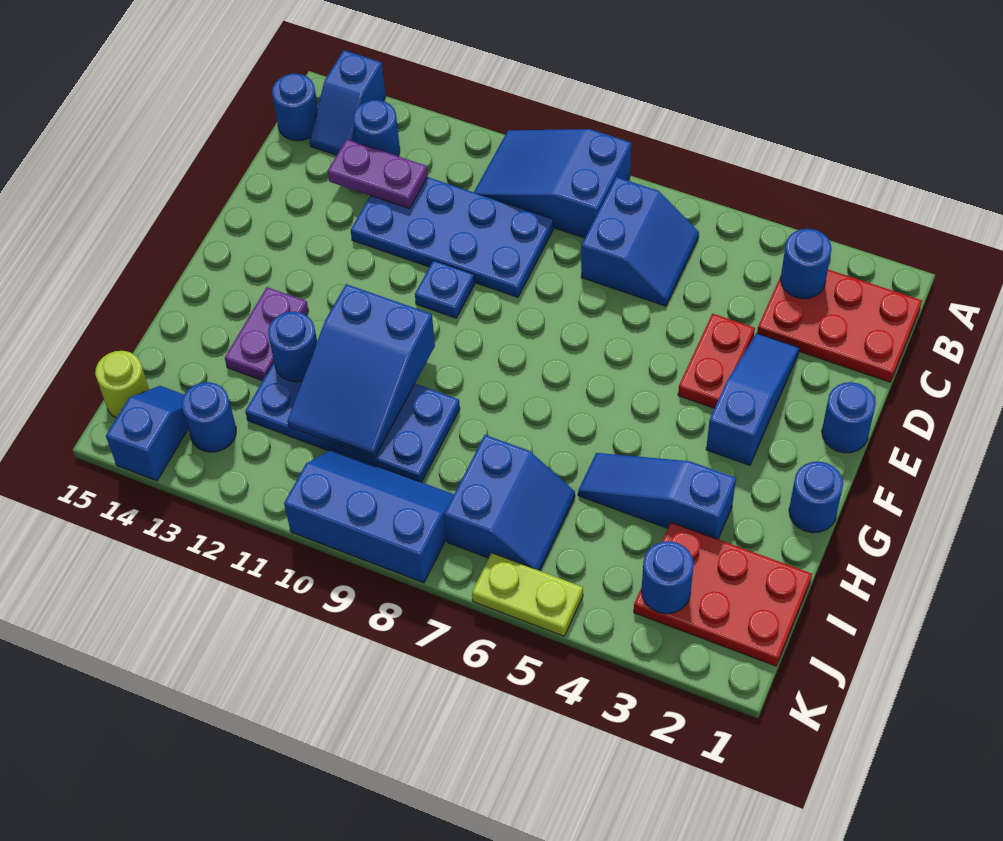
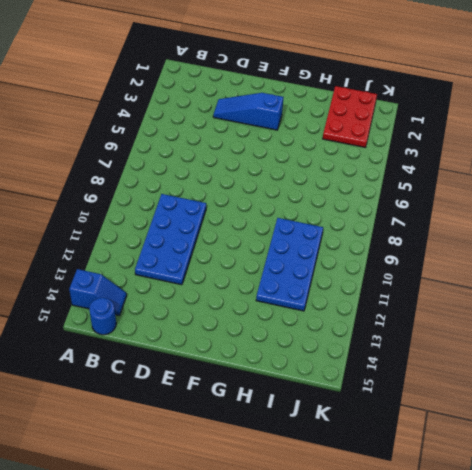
none -> blue 2x3 slope [474,129,631,238]
none -> red 2x3 plate [757,270,922,382]
none -> blue 2x2 slope [581,177,699,306]

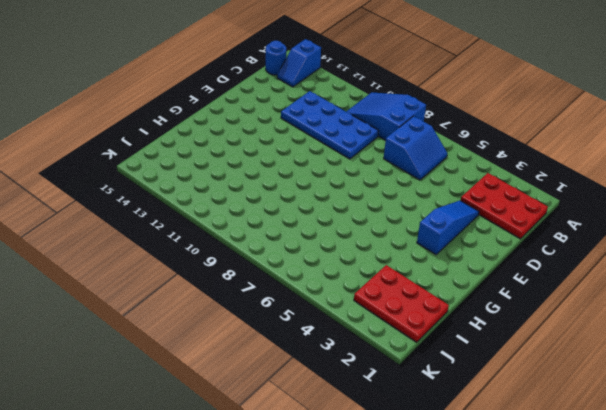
none -> blue 1x1 round brick [353,100,400,156]
none -> red 1x2 plate [678,314,755,408]
none -> blue 1x1 round brick [822,382,876,453]

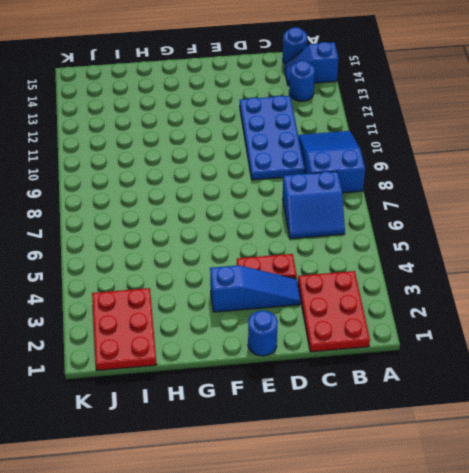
none -> blue 1x1 plate [415,260,474,318]
none -> blue 1x1 round brick [789,462,843,533]
none -> purple 1x2 plate [225,287,308,381]

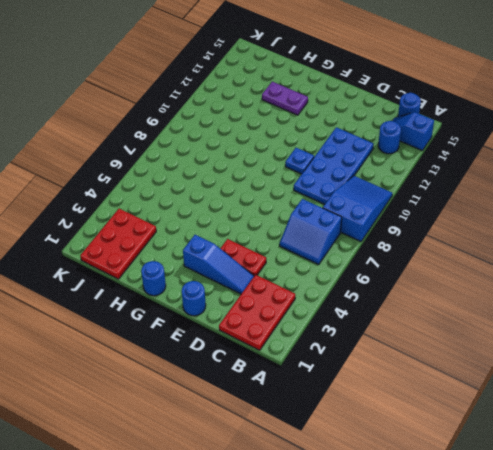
none -> blue 1x3 slope [578,453,736,539]
none -> blue 2x4 plate [245,362,460,482]
none -> blue 2x2 slope [444,435,575,571]

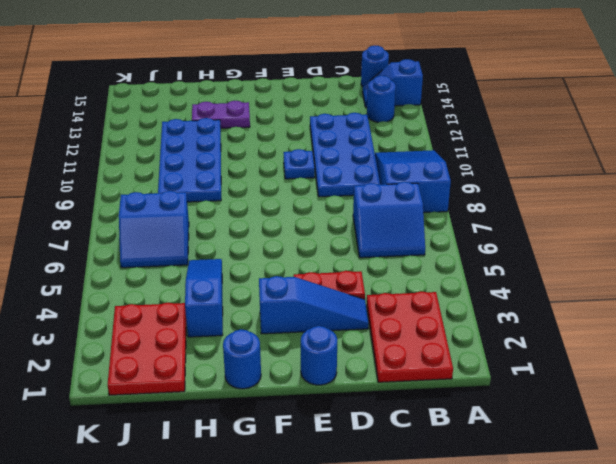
none -> blue 2x3 slope [284,449,454,583]
none -> blue 1x1 round brick [182,382,236,452]
none -> blue 1x2 slope [106,386,188,481]

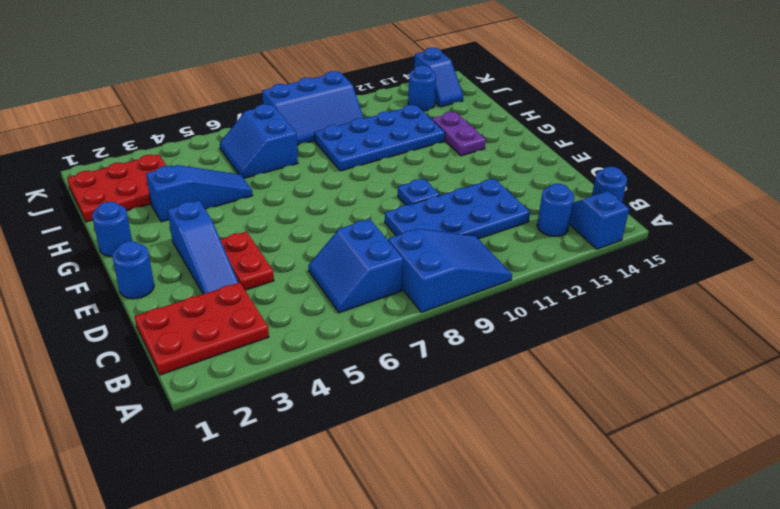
none -> lime 1x1 round brick [95,351,149,418]
none -> lime 1x2 plate [472,553,583,636]
none -> blue 1x1 round brick [781,229,832,299]

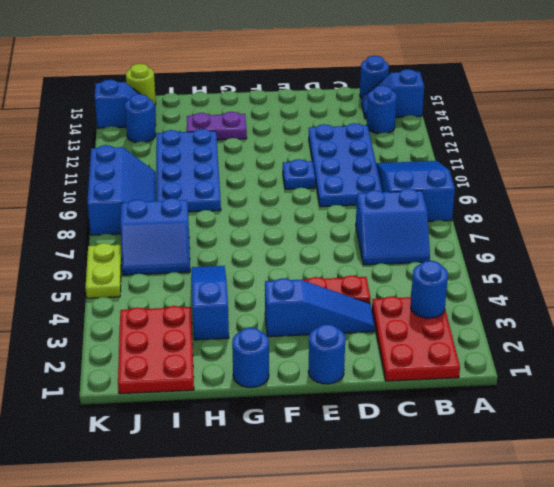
none -> purple 1x2 plate [328,139,428,209]
none -> blue 2x3 slope [287,284,435,458]
none -> blue 1x1 round brick [268,312,317,382]

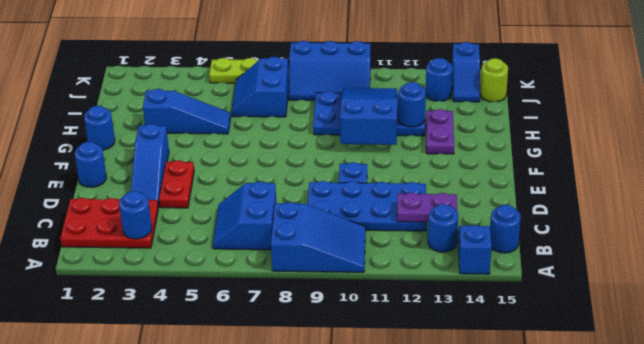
none -> red 2x3 plate [634,522,812,666]
none -> blue 1x1 round brick [642,541,694,614]

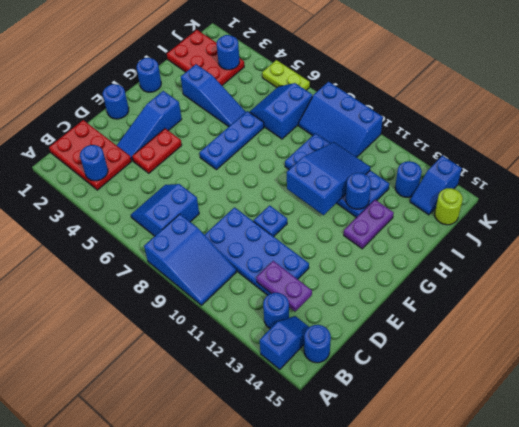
blue 1x3 plate [200,111,264,170] -> none

